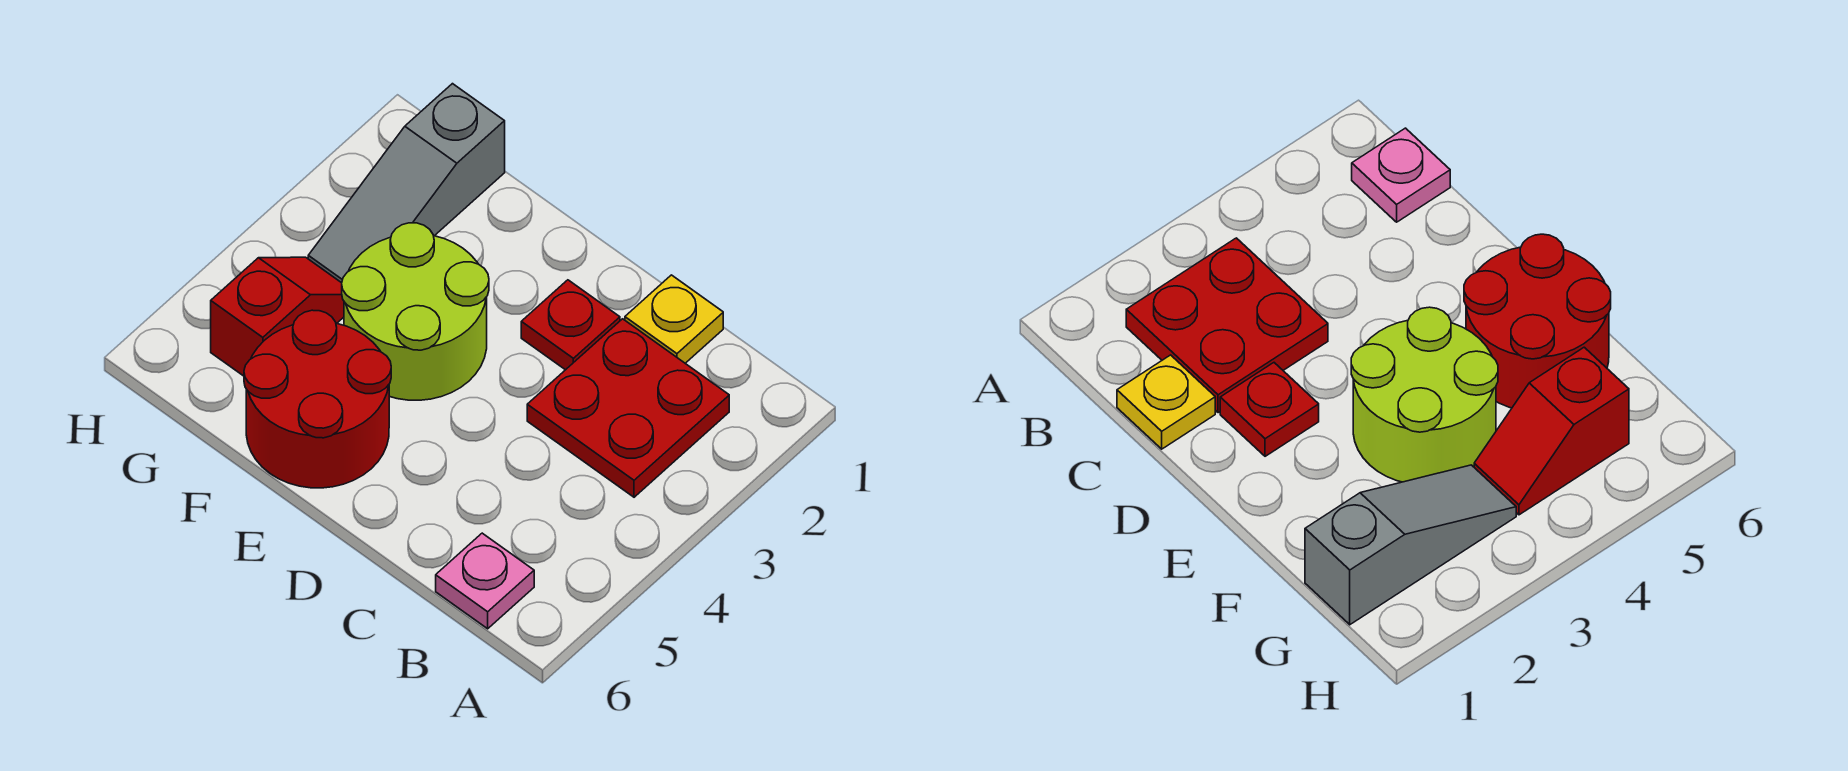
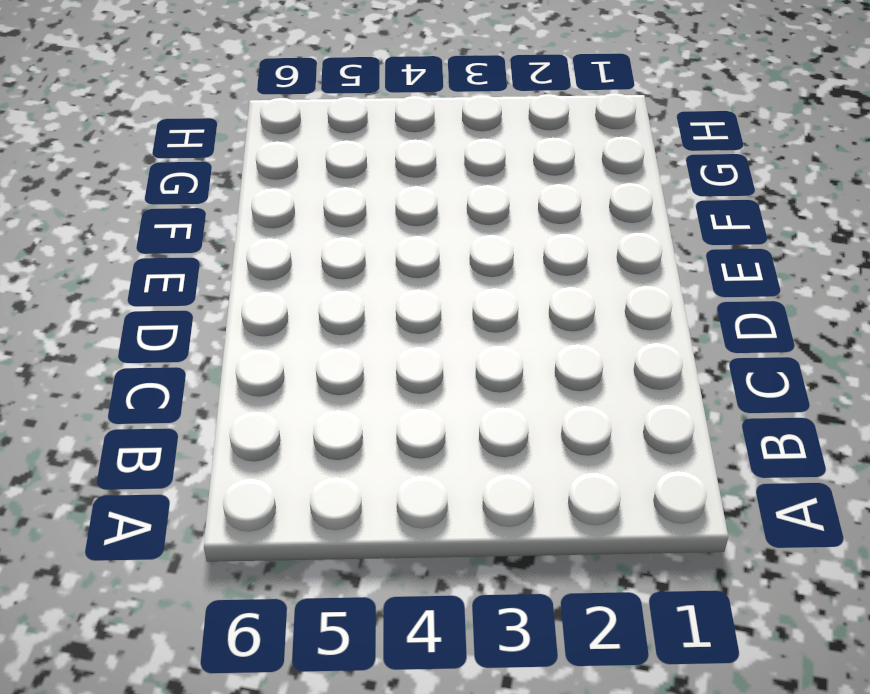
none -> red 2x2 plate [527,319,729,497]
none -> pink 1x1 plate [436,533,534,629]

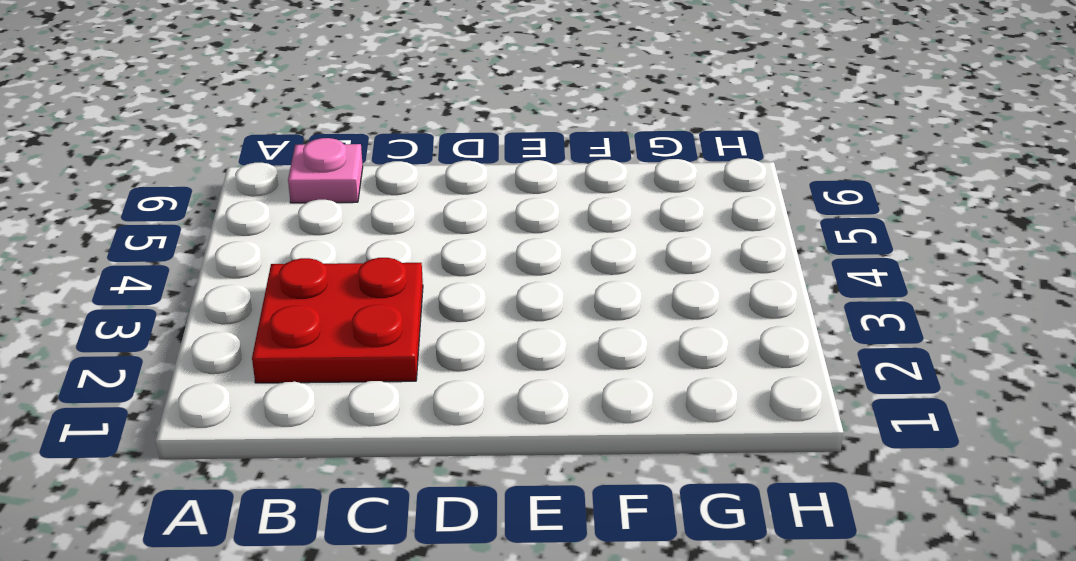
none -> yellow 1x1 plate [625,275,723,363]
none -> red 1x1 plate [521,280,620,370]

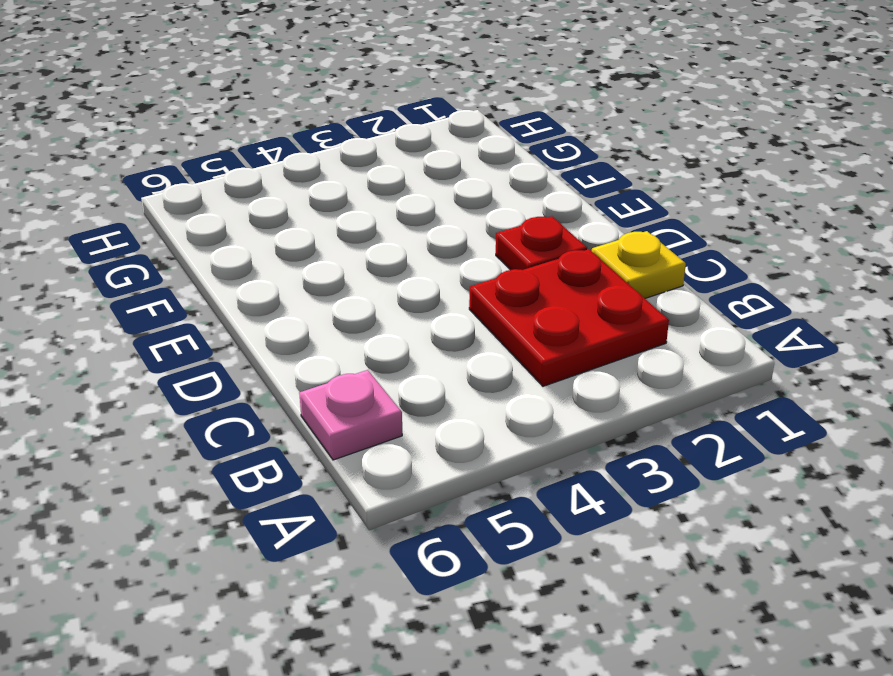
none -> lime 2x2 round brick [342,223,489,400]
none -> red 2x2 round brick [244,310,391,488]

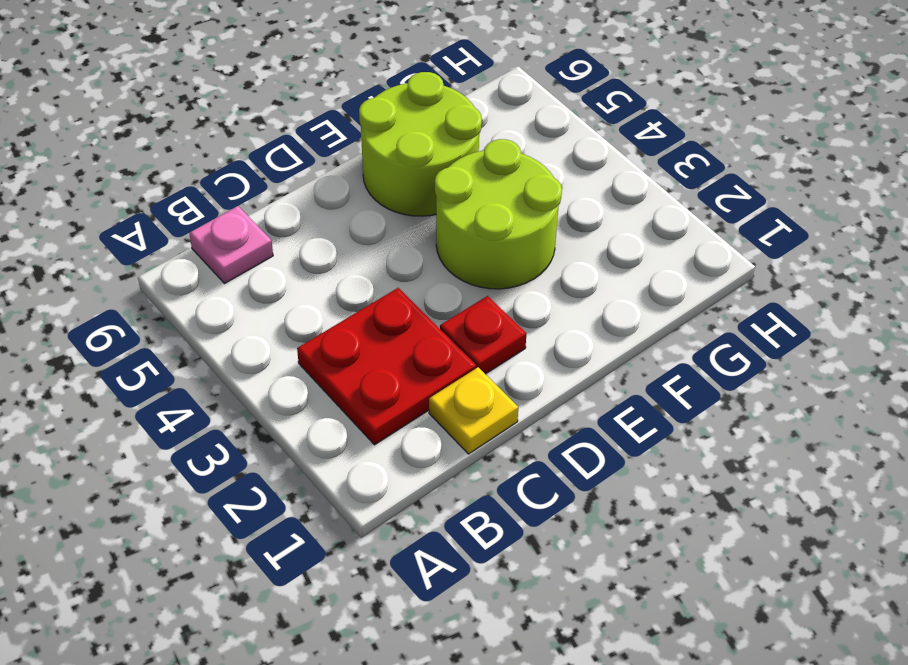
lime 2x2 round brick [359,72,482,216] -> red 2x2 round brick [244,310,391,488]
none -> grey 1x3 slope [308,84,505,283]
none -> red 1x2 slope [211,257,344,376]

